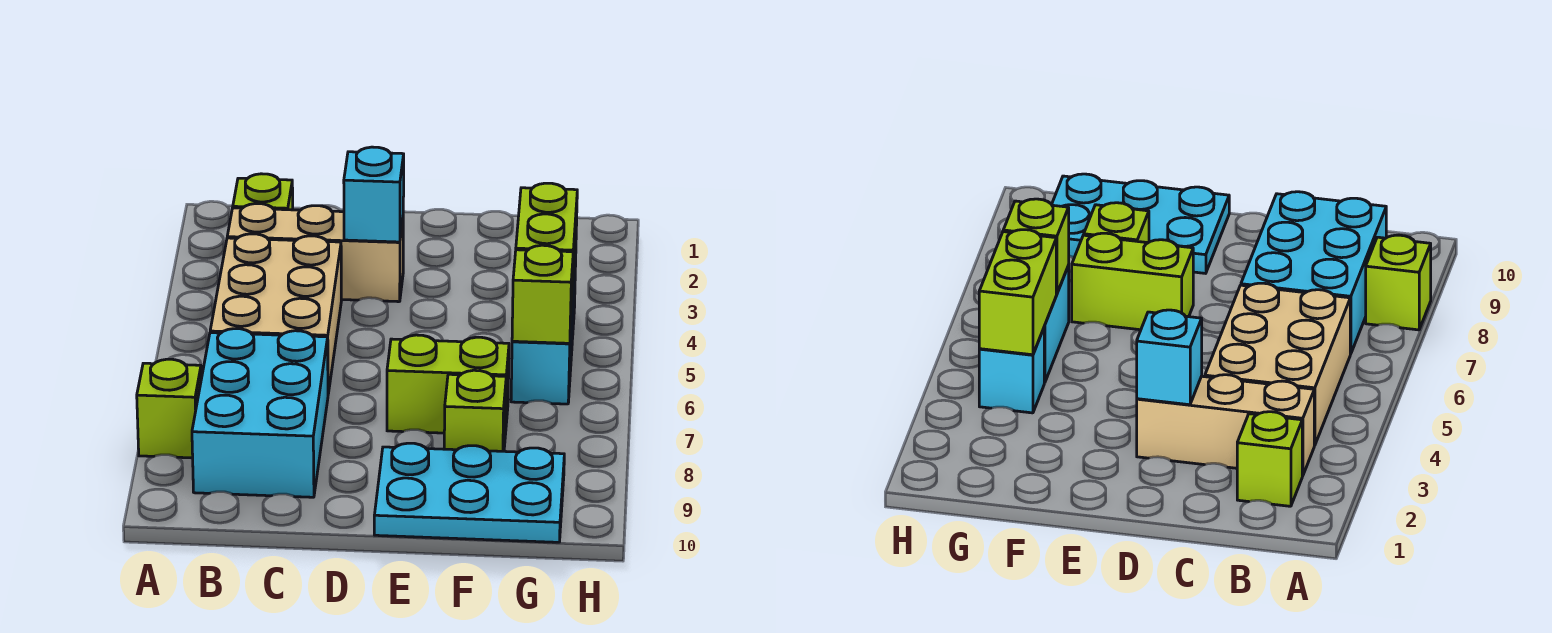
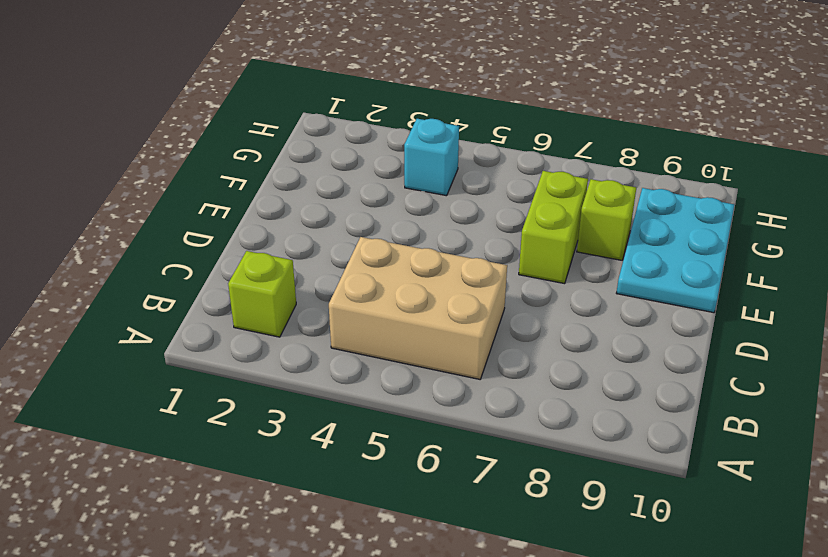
none -> lime 1x1 brick [137,359,201,458]
none -> tan 1x3 brick [227,204,403,302]
none -> cyan 2x3 brick [192,329,328,497]

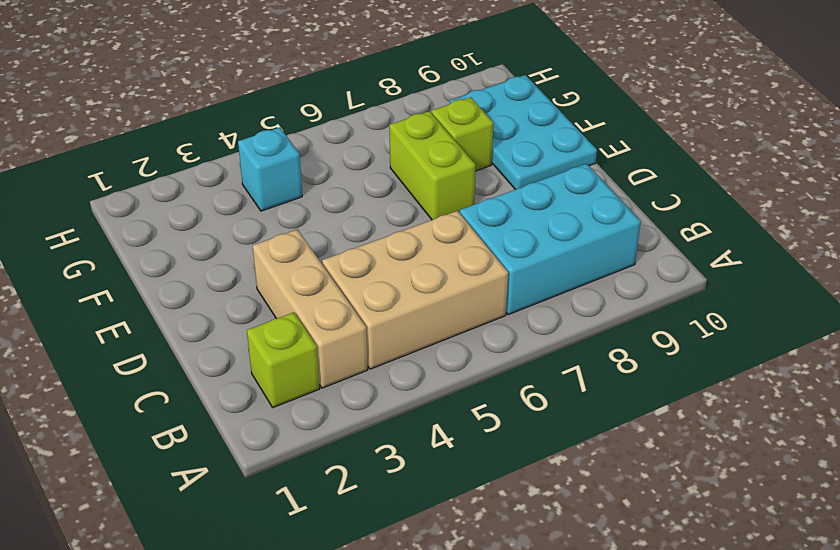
none -> lime 1x1 brick [137,359,201,458]
none -> cyan 1x2 brick [511,288,574,404]
none -> cyan 1x1 brick [344,147,404,242]

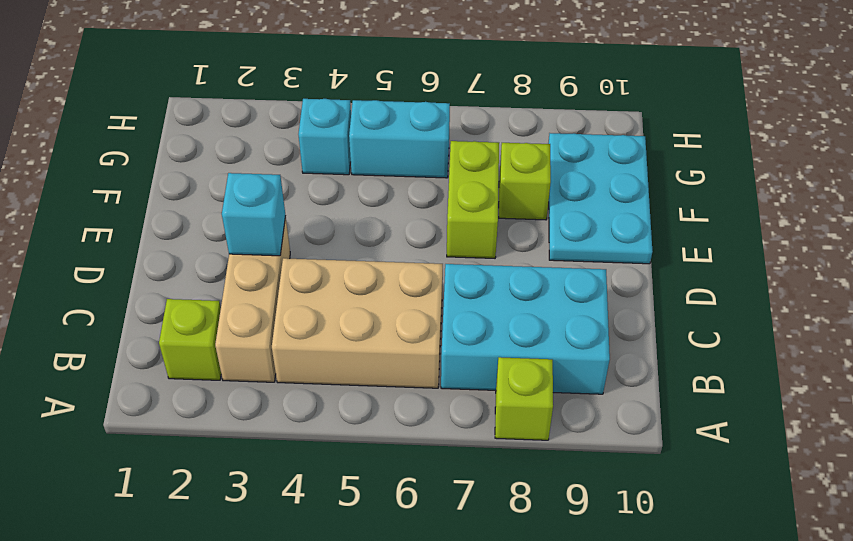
none -> lime 1x2 brick [516,183,577,303]
none -> lime 1x1 brick [512,245,573,343]

